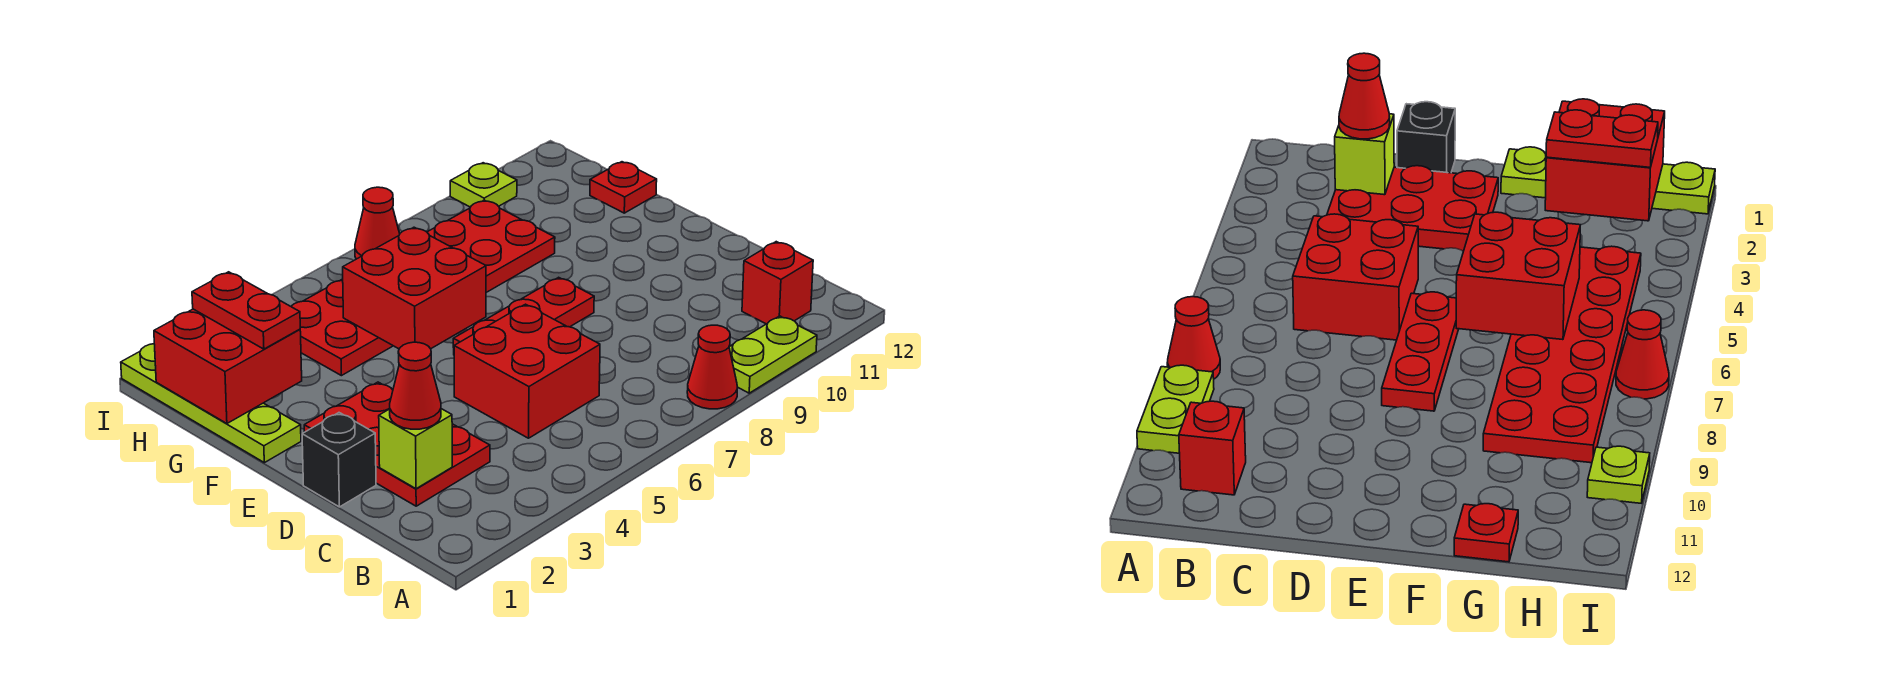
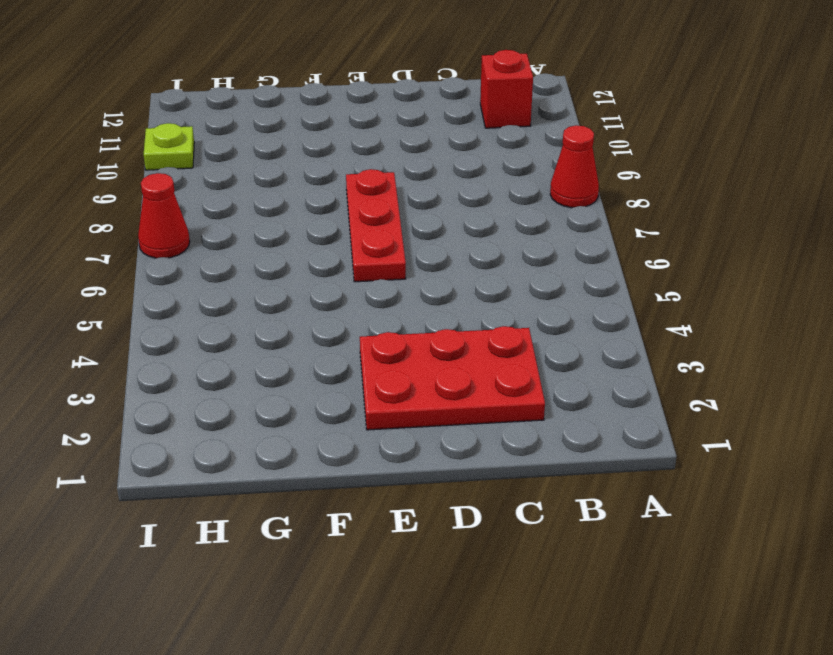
none -> lime 1x2 plate [729,316,817,393]
none -> red 2x2 brick [454,304,600,438]
none -> black 1x1 brick [302,413,376,507]

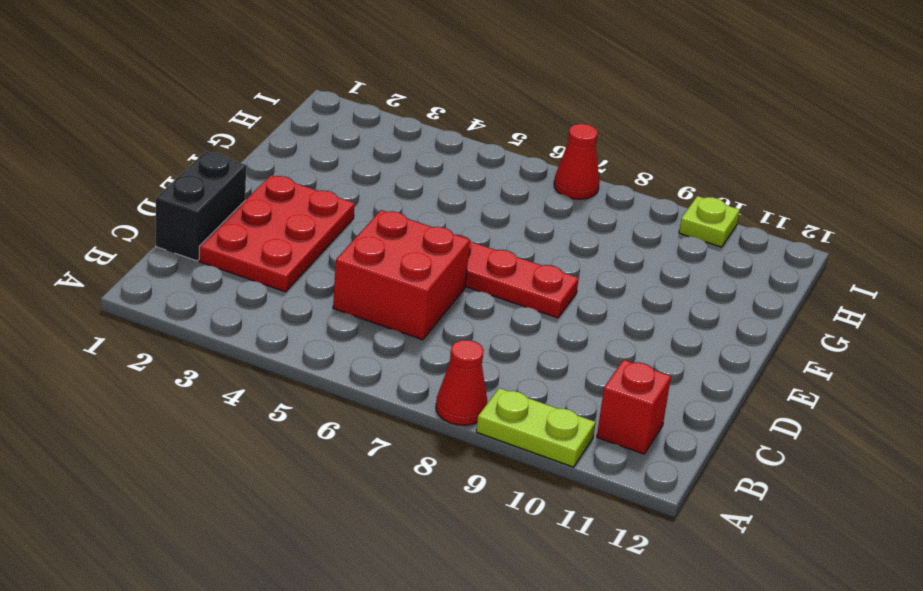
black 1x2 brick [156,151,246,261] -> black 1x1 brick [302,413,376,507]
none -> lime 1x4 plate [121,344,301,463]
none -> red 2x6 plate [291,200,555,376]
none -> red 1x1 plate [590,162,657,213]

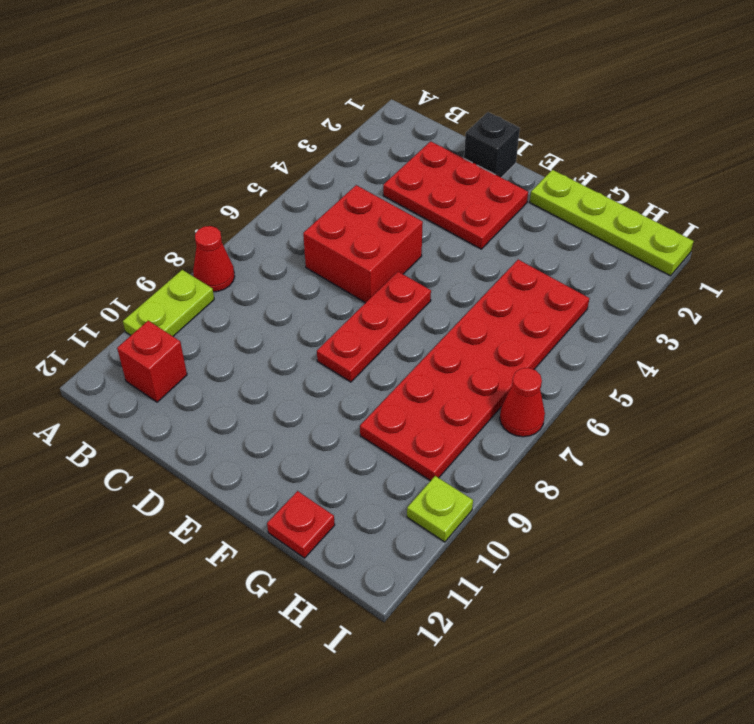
none -> lime 1x1 brick [379,409,452,489]
none -> red 2x2 brick [343,227,486,349]
none -> red 2x2 brick [154,309,302,424]

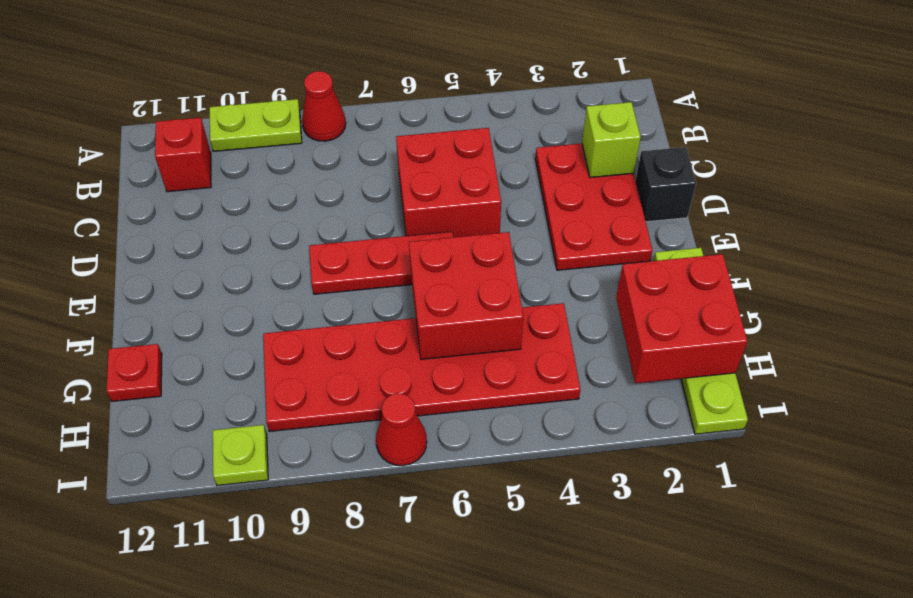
none -> red 1x1 cone [390,342,441,429]
none -> red 1x2 plate [192,272,300,349]

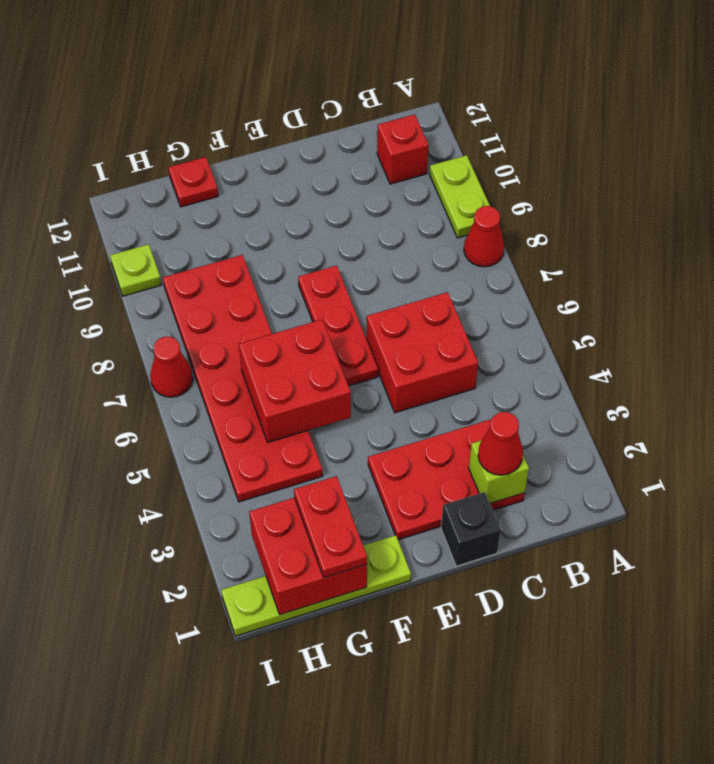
red 1x2 plate [294,476,367,578] -> red 1x2 plate turned to [192,272,300,349]

